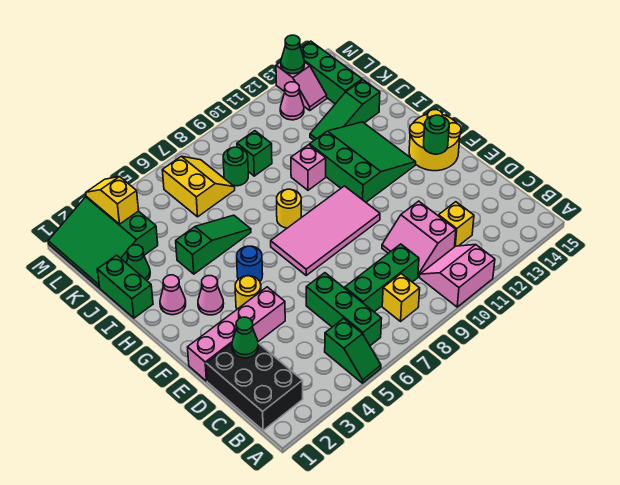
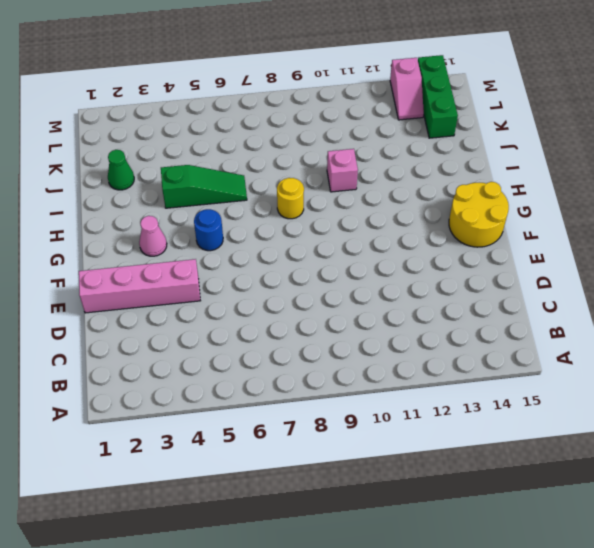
none -> green 1x2 slope [325,318,381,383]
none -> pink 2x2 slope [420,245,495,307]
none -> black 2x3 brick [206,343,303,430]
none -> green 1x3 brick [306,273,382,346]

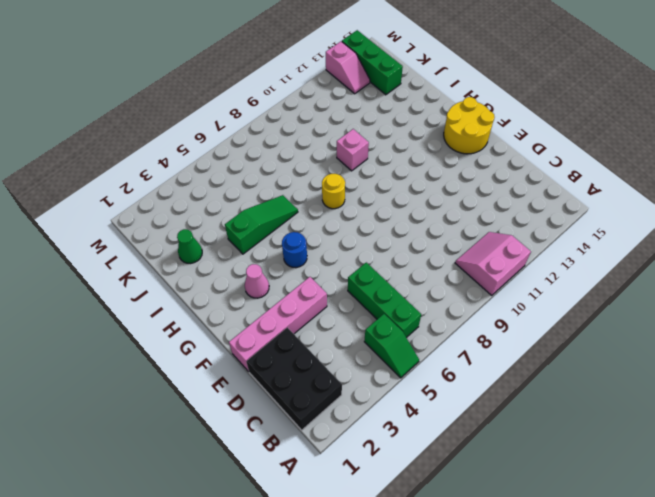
none -> yellow 1x1 brick [382,274,420,321]
none -> green 1x3 brick [345,244,419,312]
none -> pink 2x2 slope [382,201,456,277]
none -> yellow 1x1 brick [438,202,474,246]

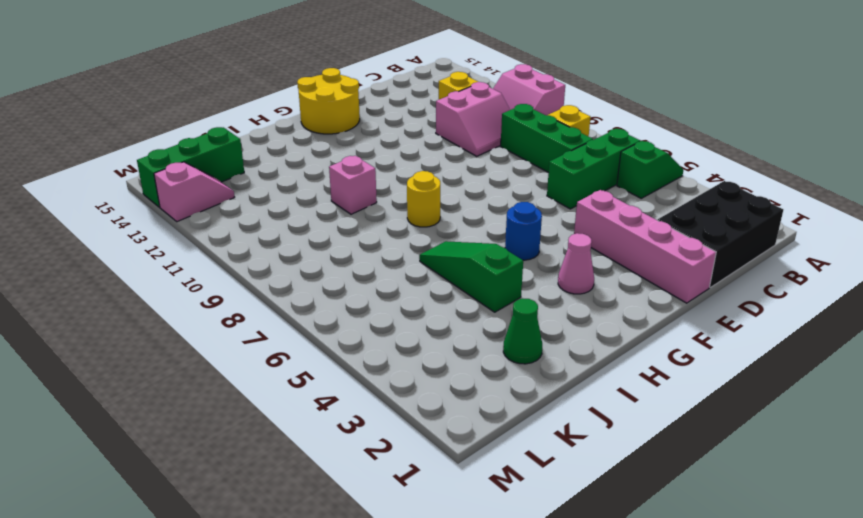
none -> yellow 1x1 round brick [235,276,261,309]
none -> pink 2x4 tile [271,186,380,275]
none -> green 3x3 slope [309,122,416,202]
none -> pink 1x1 cone [160,275,186,315]

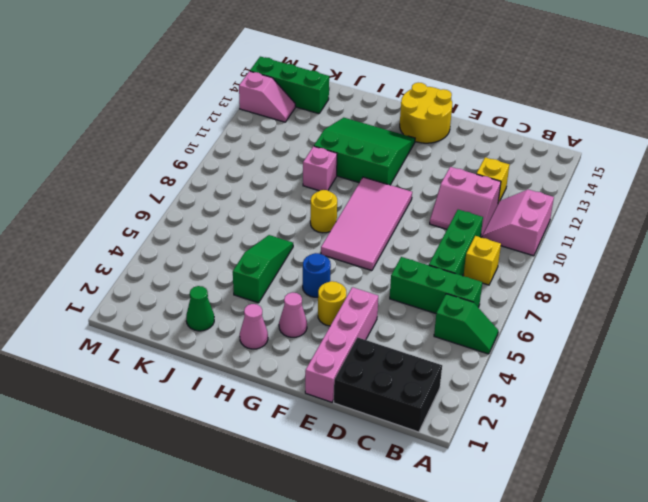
none -> green 1x2 brick [97,255,153,318]
none -> green 1x3 slope [310,80,380,140]
none -> green 3x3 slope [48,197,158,288]
none -> yellow 2x2 slope [162,156,235,217]

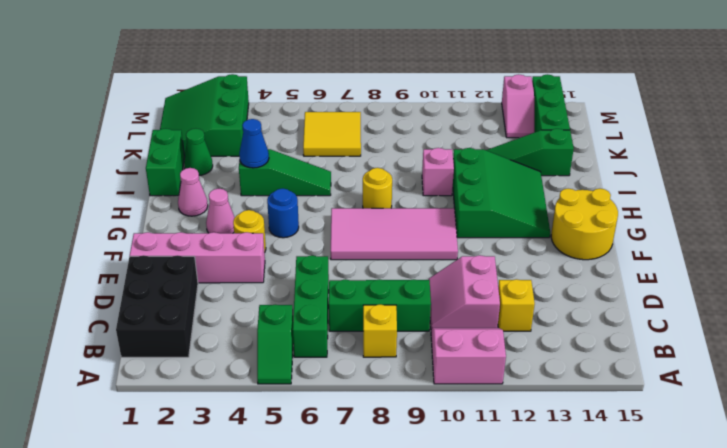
blue 1x1 cone [239,119,269,168] -> none
yellow 2x2 tile [303,112,361,156] -> yellow 2x2 slope [162,156,235,217]
none -> green 1x1 round brick [223,147,248,186]
none -> green 1x1 brick [237,131,272,176]
none -> pink 1x1 cone [280,82,304,120]
none -> green 1x1 cone [232,317,258,358]

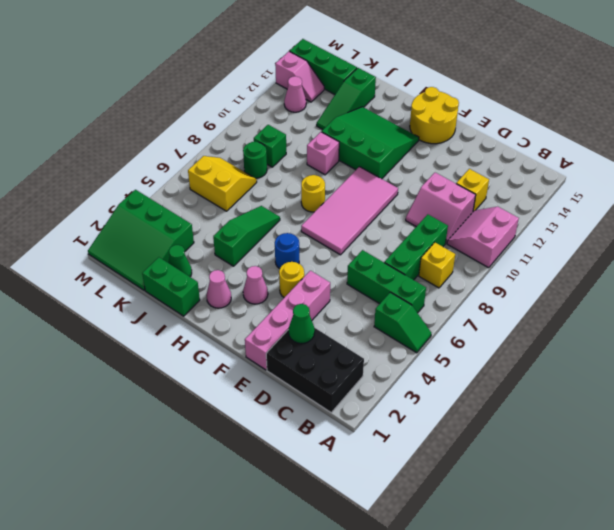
none -> green 1x1 round brick [424,115,449,154]
none -> yellow 1x2 slope [86,177,139,224]
none -> green 1x1 cone [281,35,304,74]

